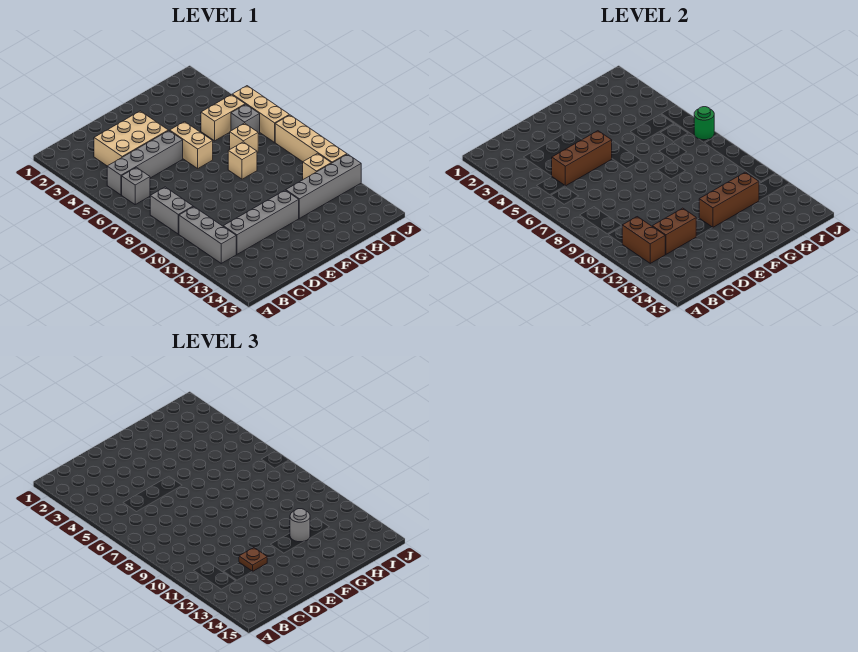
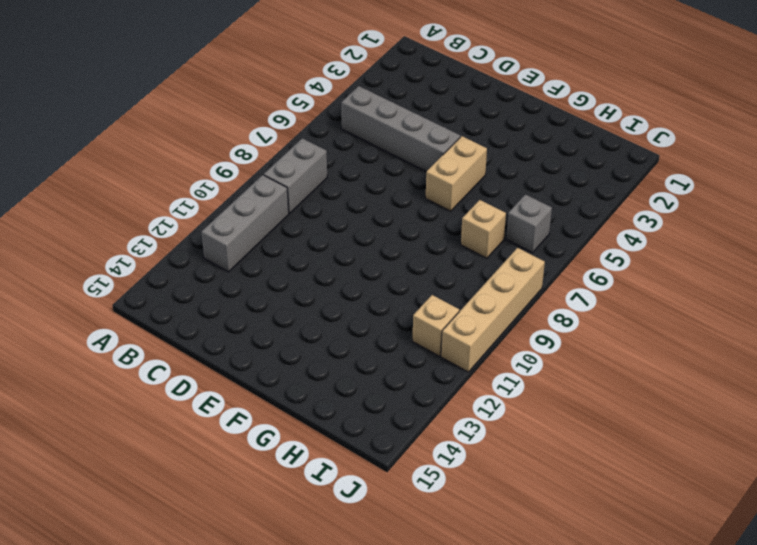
none -> grey 1x1 brick [122,167,150,204]
none -> tan 2x3 brick [94,111,168,166]
none -> grey 1x4 brick [223,190,299,254]

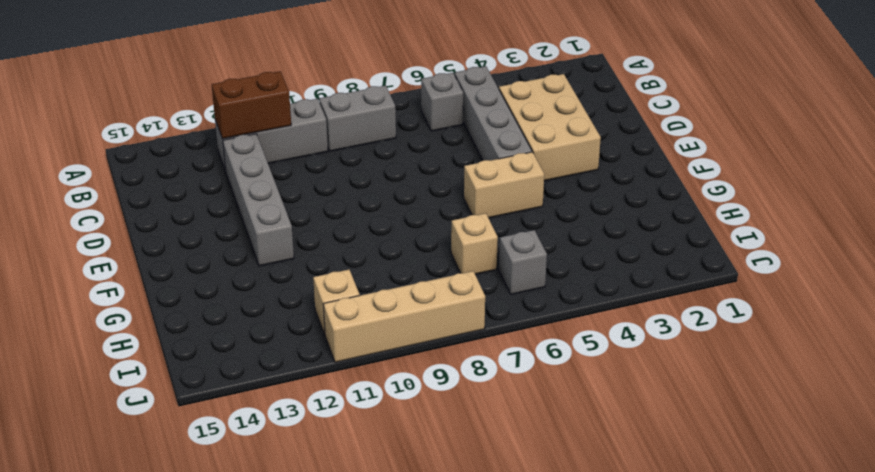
none -> tan 1x1 brick [228,142,257,179]
none -> grey 1x4 brick [286,154,361,218]
none -> tan 1x2 brick [201,94,245,141]

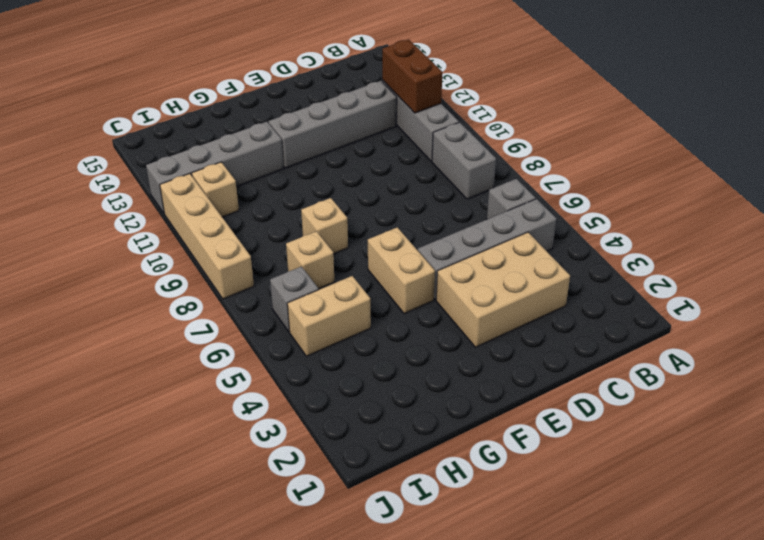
none -> tan 1x3 brick [232,86,289,142]
none -> brown 1x3 brick [552,131,612,186]
none -> brown 1x2 brick [652,208,696,254]

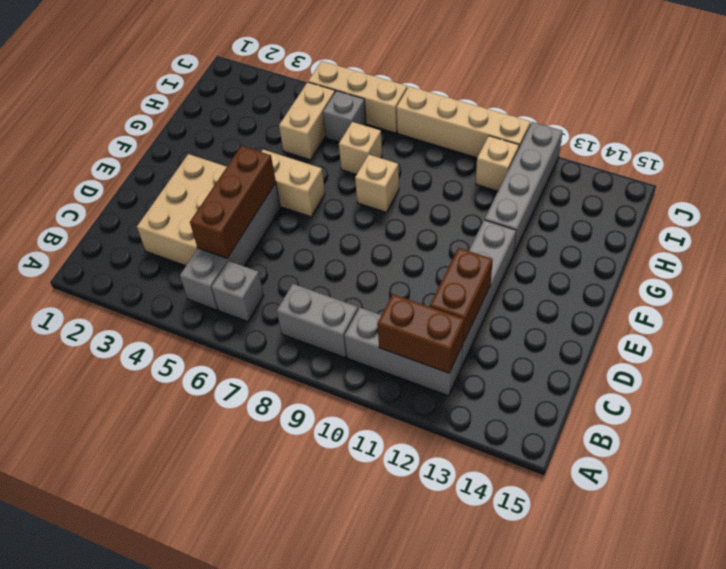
none -> brown 1x3 brick [699,172,759,228]
none -> green 1x1 round brick [694,107,714,140]
none -> brown 1x1 plate [239,548,267,572]

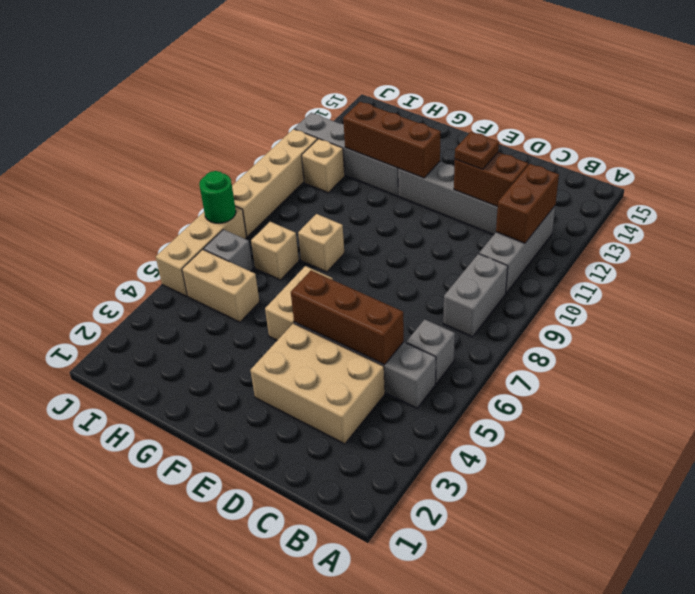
none -> grey 1x1 round brick [290,509,310,542]

